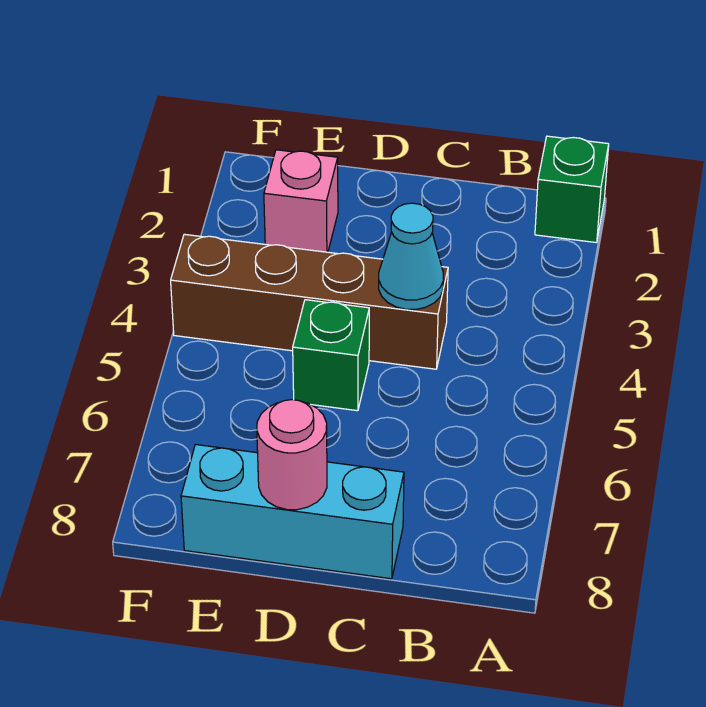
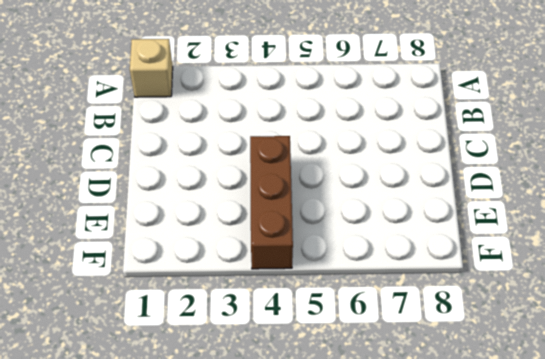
tan 1x1 brick [130,39,173,97] -> green 1x1 brick [535,136,609,243]
brown 1x3 brick [250,136,293,269] -> brown 1x4 brick [171,234,448,369]
none -> cyan 1x3 brick [181,444,404,579]
none -> green 1x1 brick [293,300,369,411]

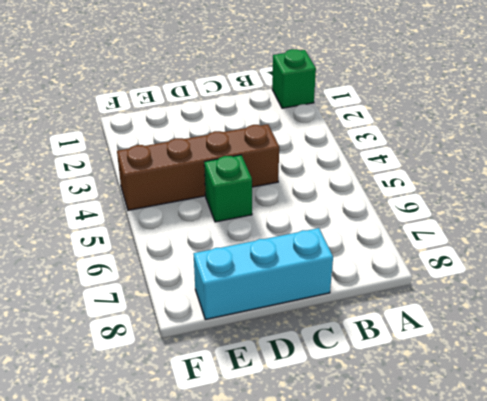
none -> pink 1x1 brick [264,150,338,252]
none -> cyan 1x1 cone [379,203,444,310]

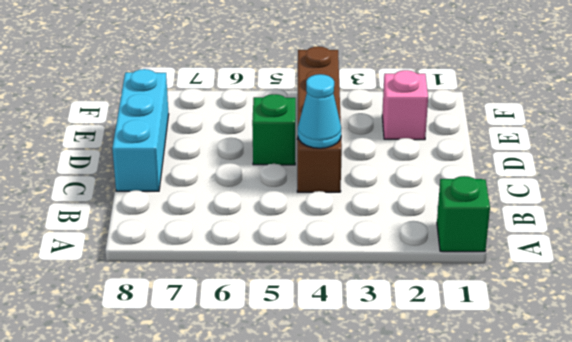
none -> pink 1x1 round brick [257,400,327,510]

